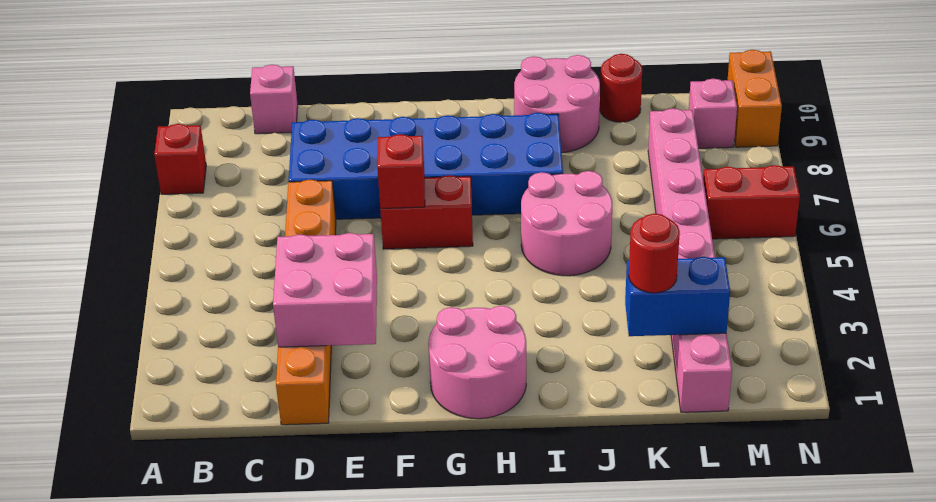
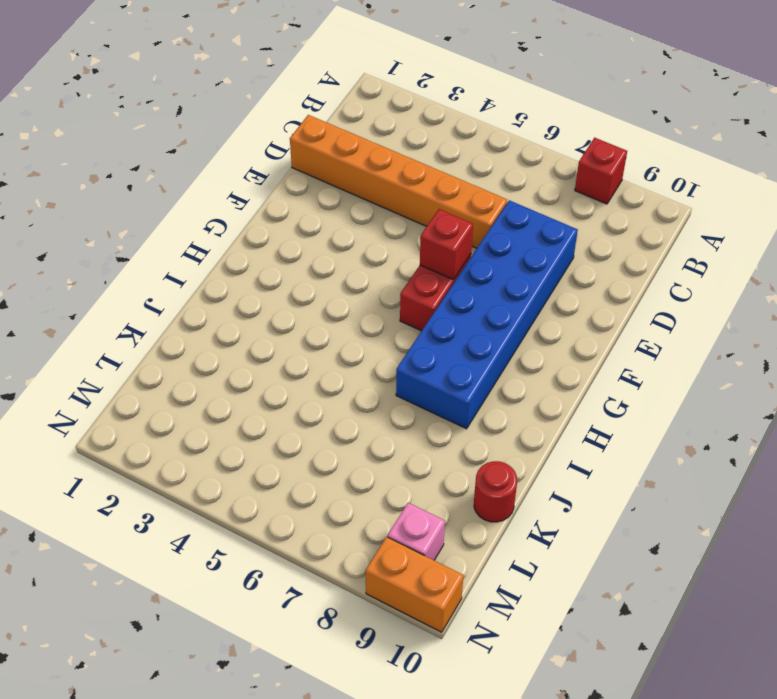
none -> pink 1x1 brick [250,65,298,134]
none -> pink 2x2 round brick [428,306,526,419]
none -> pink 2x2 round brick [521,171,612,276]

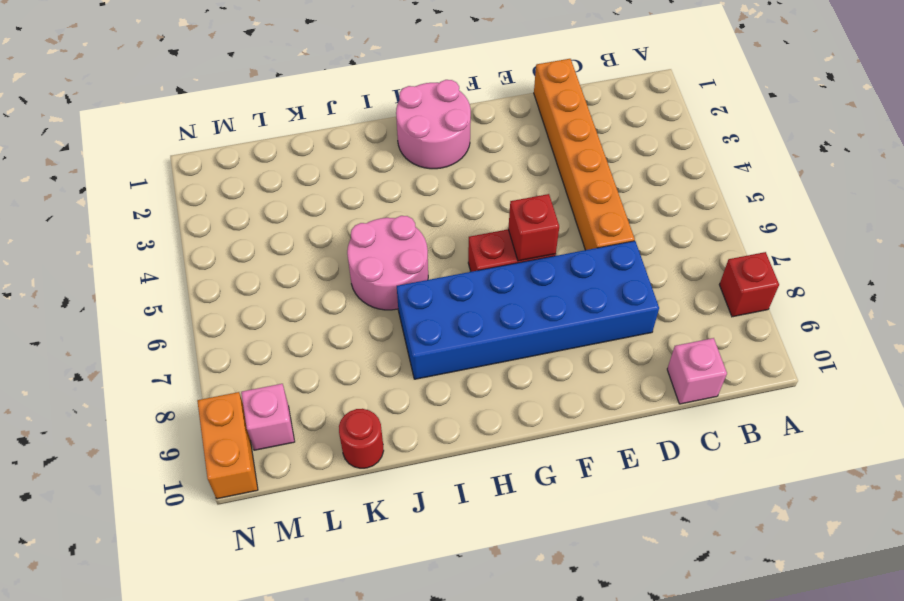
none -> pink 2x2 round brick [514,55,600,153]
none -> pink 1x8 brick [648,108,732,412]
none -> red 1x2 brick [703,165,800,239]

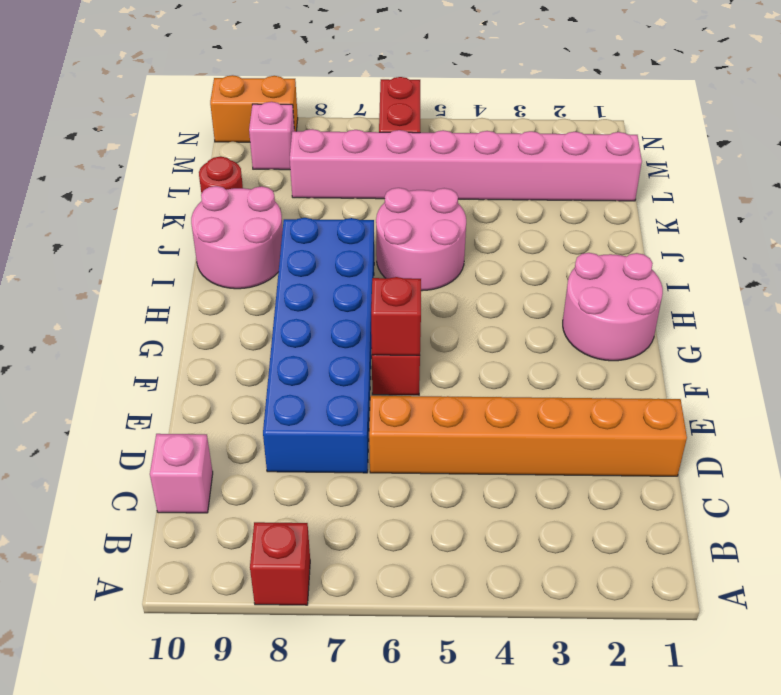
none -> pink 2x2 brick [273,233,377,347]
none -> blue 1x2 brick [625,257,730,336]
none -> red 1x1 round brick [629,214,680,293]

